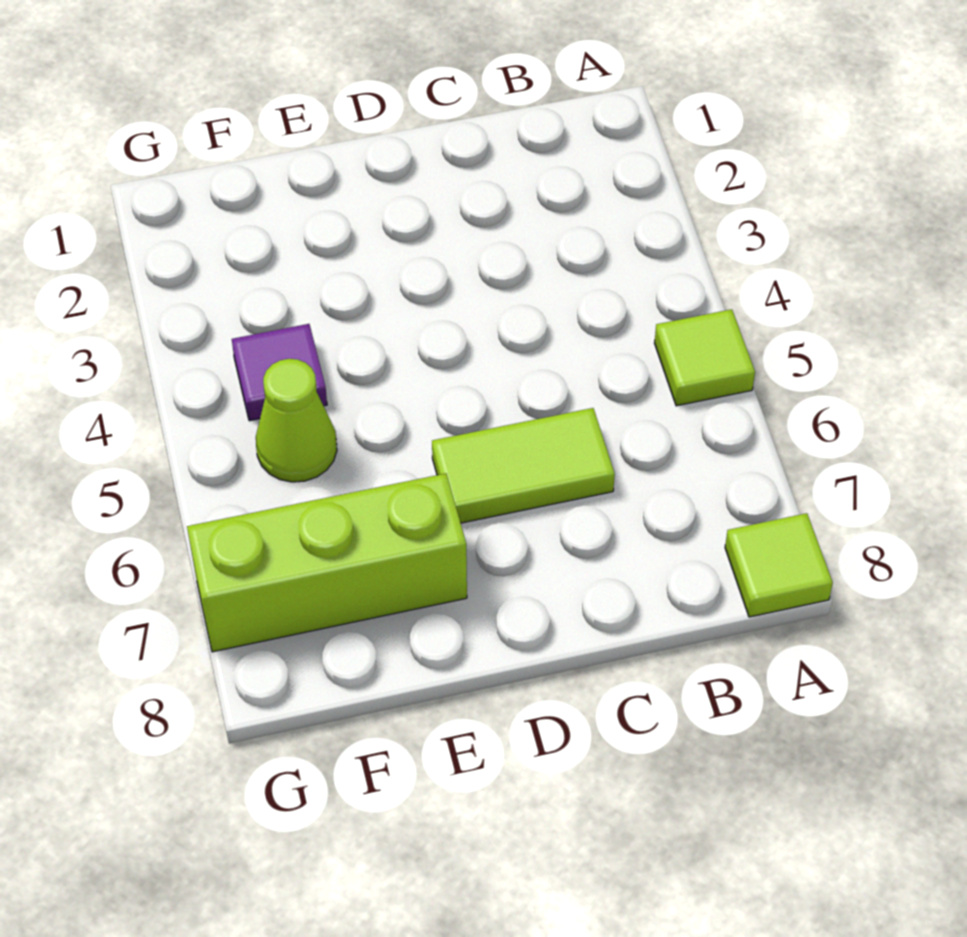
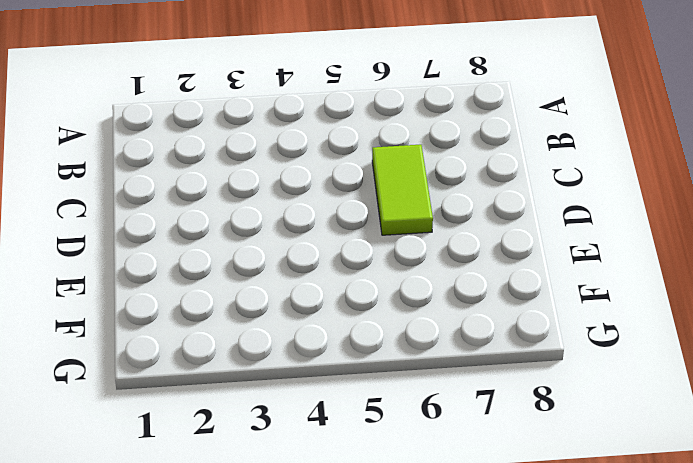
none -> lime 1x1 tile [654,309,755,406]
none -> lime 1x1 tile [725,513,833,617]

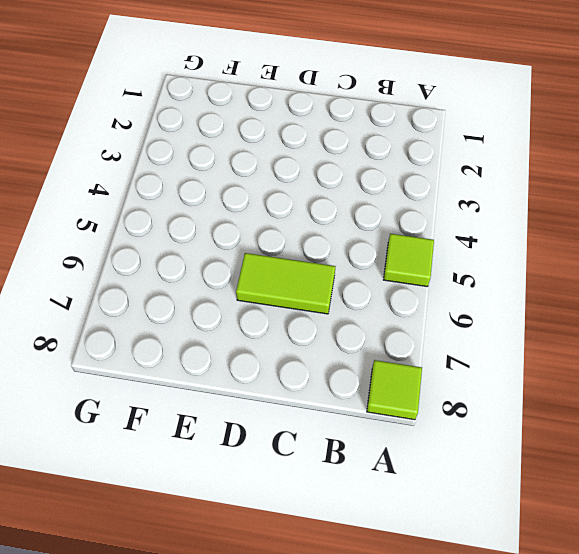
none -> lime 1x3 brick [187,473,467,652]
none -> purple 1x1 tile [232,324,327,421]

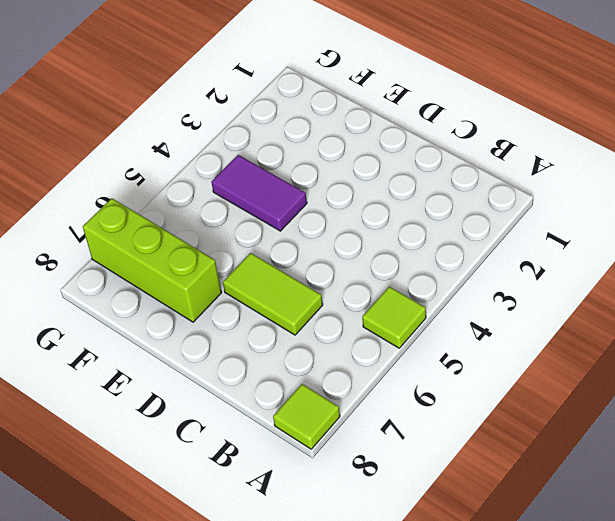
purple 1x2 tile [211,155,307,231] -> purple 1x1 tile [232,324,327,421]
none -> lime 1x1 cone [256,359,337,482]

